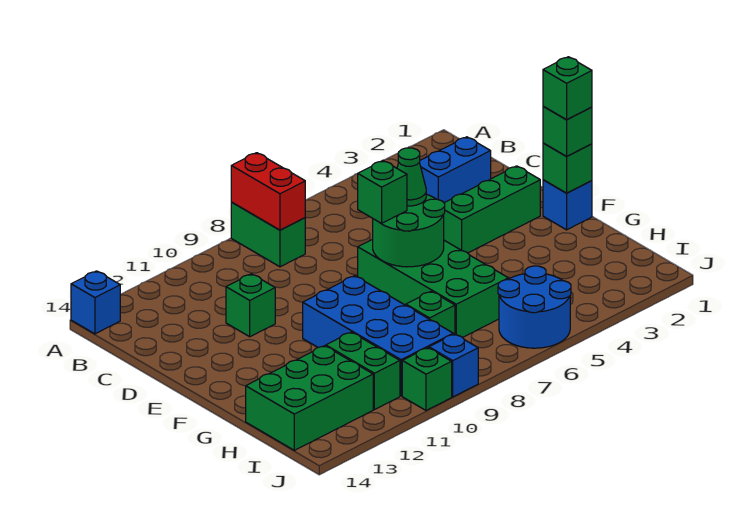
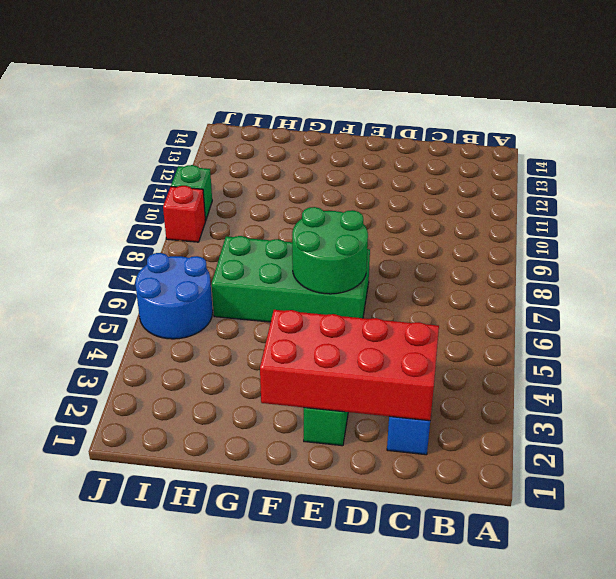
red 2x4 brick [260,310,439,421] -> none
red 1x1 brick [163,186,206,242] -> blue 1x1 brick [429,334,478,397]
none -> green 1x2 brick [231,202,305,267]
none -> blue 1x1 brick [71,271,120,334]
none -> green 1x1 brick [226,274,275,337]

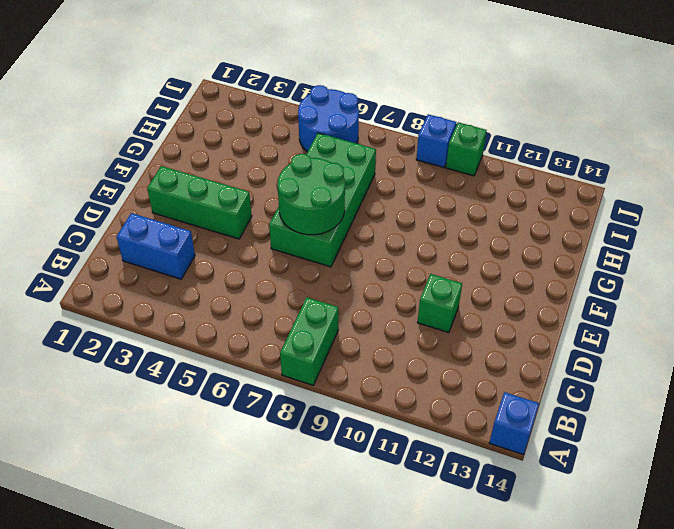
none -> blue 1x1 brick [543,180,592,230]
none -> blue 2x4 brick [303,276,453,396]
none -> green 1x1 brick [406,291,455,334]

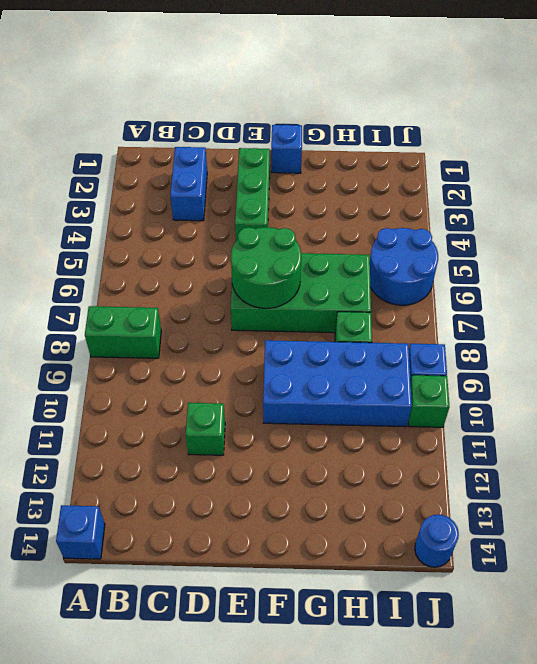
blue 1x1 round brick [415,514,459,567] -> none
none -> green 1x2 brick [326,332,400,410]
none -> green 2x3 brick [246,346,373,450]
none -> red 1x2 brick [231,153,305,230]

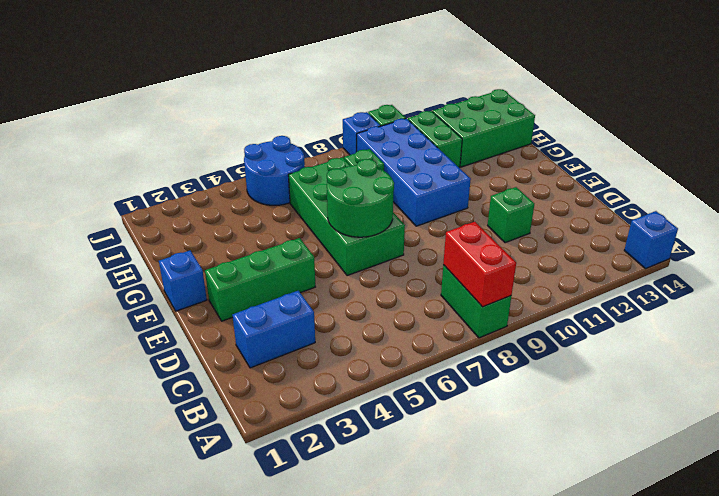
none -> green 1x1 brick [543,143,592,193]
none -> green 1x1 cone [397,148,426,206]
none -> green 1x1 brick [358,161,407,223]

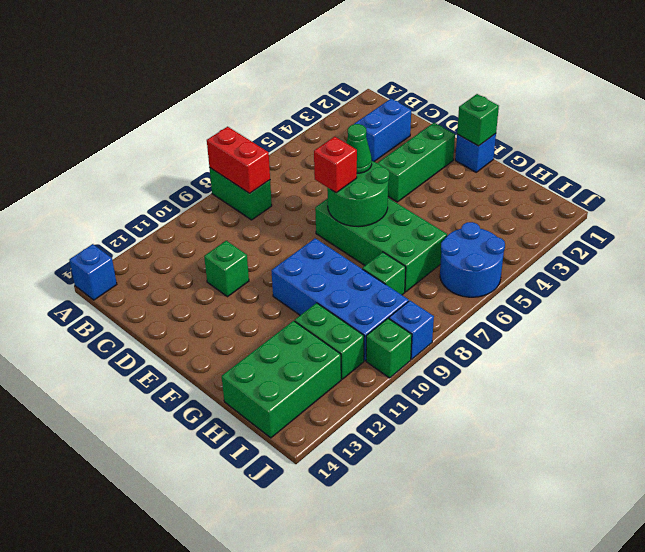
red 1x1 brick [314,137,357,193] -> green 1x1 brick [358,161,407,223]
none -> green 1x1 brick [543,106,592,156]
none -> green 1x1 brick [543,57,592,120]

